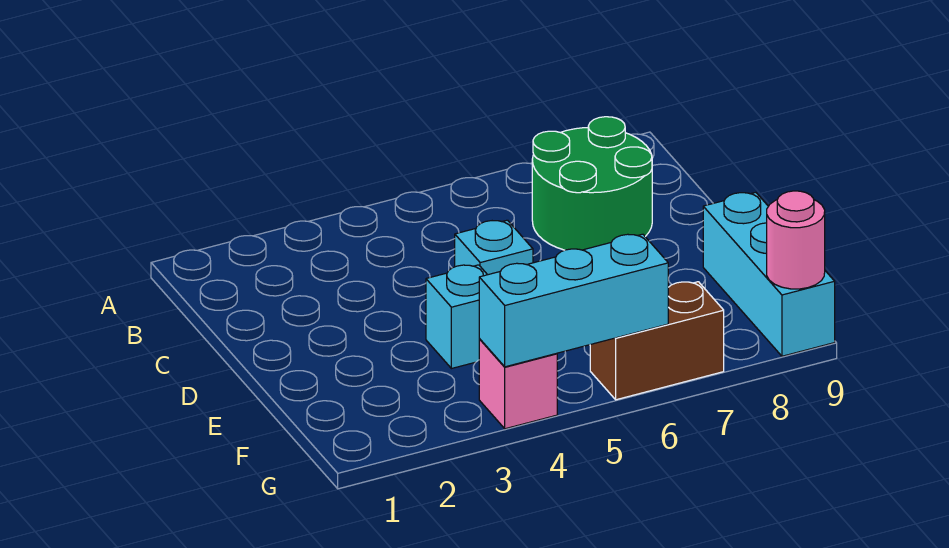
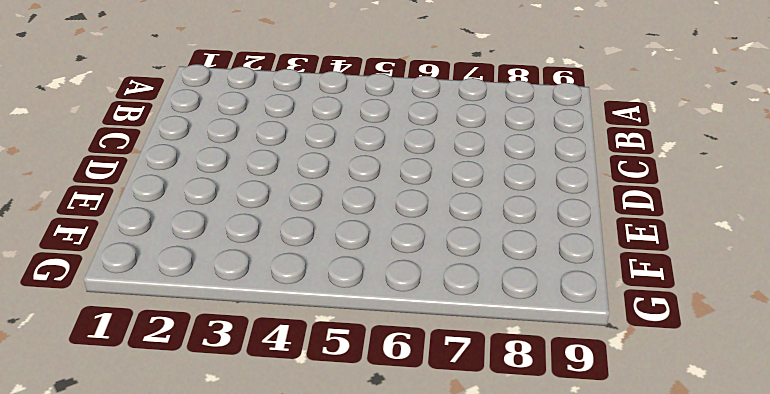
none -> green 2x2 round brick [532,117,652,250]
none -> cyan 1x1 brick [455,220,533,275]

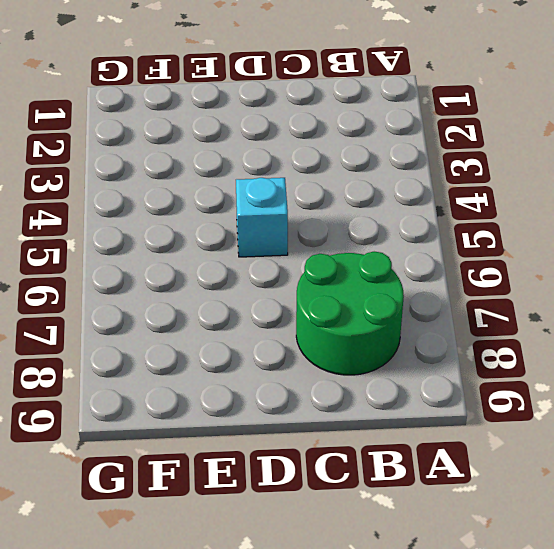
none -> cyan 1x1 brick [426,265,487,369]
none -> cyan 1x3 brick [703,192,835,356]

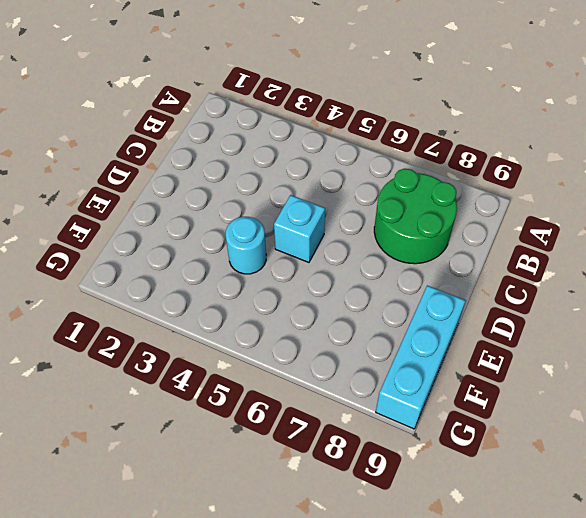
cyan 1x1 round brick [226,217,266,274] -> cyan 1x1 brick [426,265,487,369]
none -> pink 1x1 brick [479,339,557,429]
none -> brown 1x2 brick [590,282,724,400]

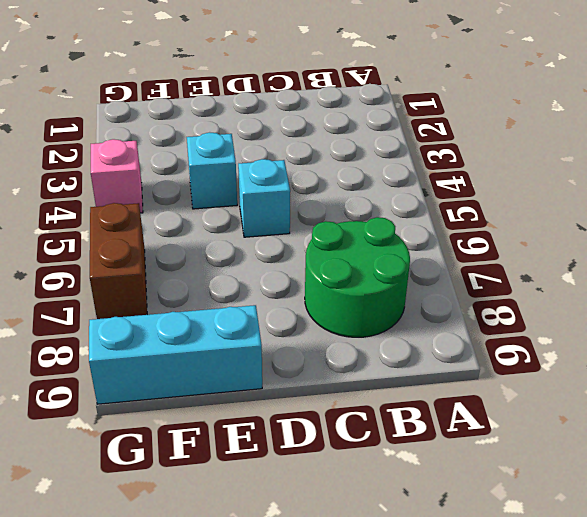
none -> cyan 1x3 brick [479,234,668,367]
none -> pink 1x1 round brick [767,191,825,289]

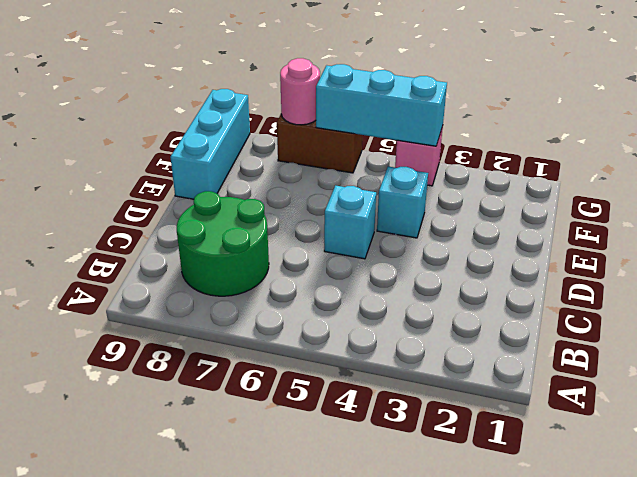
pink 1x1 round brick [280,58,320,125] -> pink 1x1 round brick moved to [767,191,825,289]

